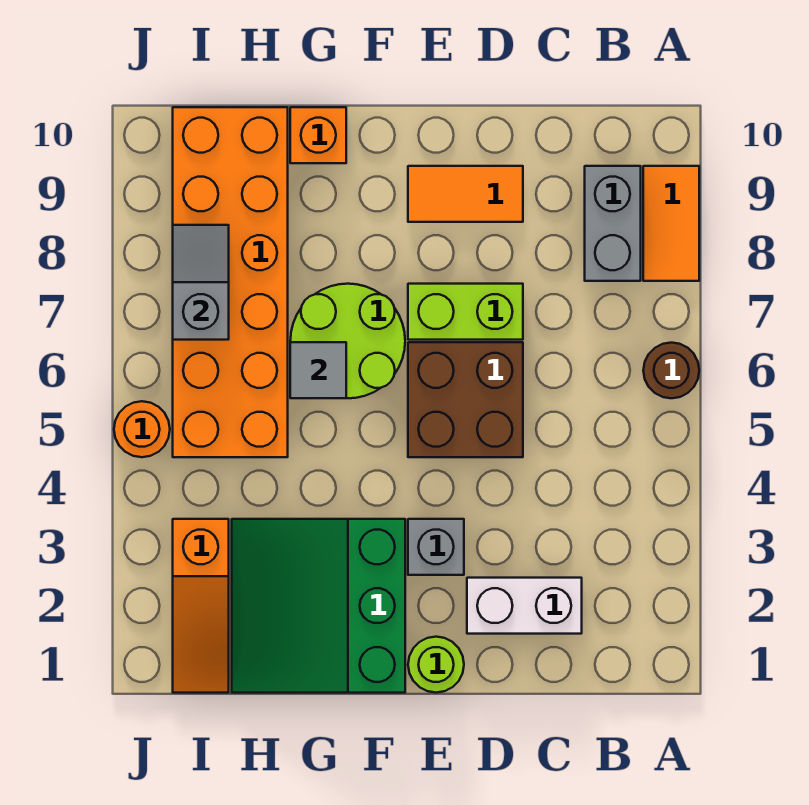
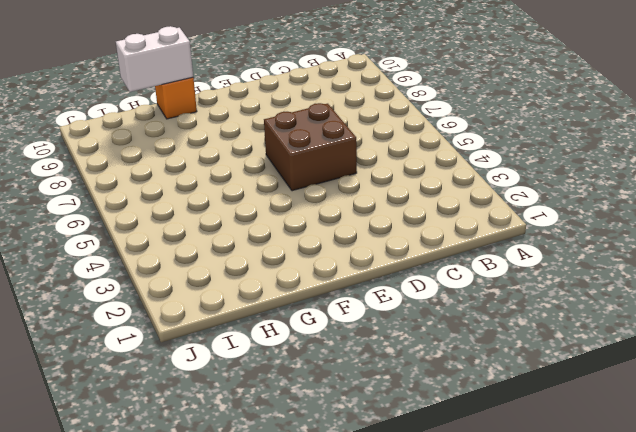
white 1x2 brick [116,26,193,92] -> white 1x2 brick moved to [467,578,582,634]
none -> brown 1x1 round brick [643,343,699,398]
none -> orange 1x2 tile [643,166,699,281]
none -> grey 1x2 brick [585,166,641,281]

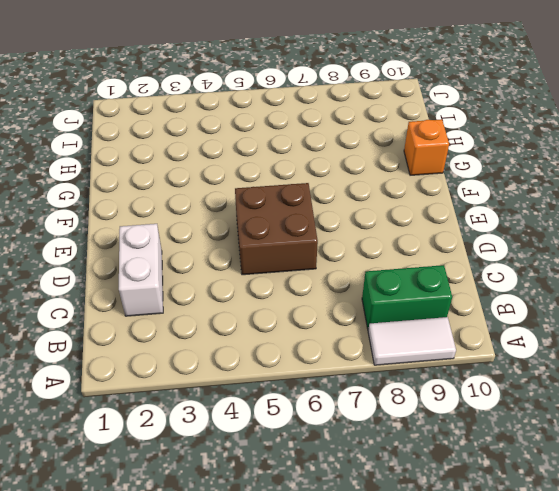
white 1x2 tile [368,317,456,365] -> orange 1x2 tile [643,166,699,281]
green 1x2 brick [362,265,452,329] -> grey 1x2 brick [585,166,641,281]
none -> brown 1x1 round brick [643,343,699,398]
none -> lime 1x2 brick [408,284,523,340]
none -> orange 1x2 tile [408,166,523,222]

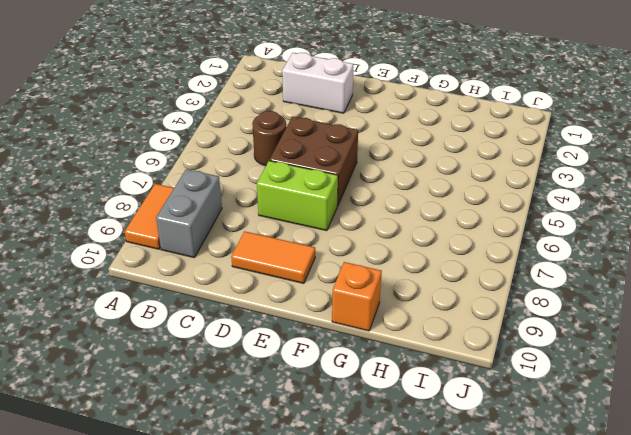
brown 1x1 round brick [252,111,286,166] -> brown 1x1 round brick moved to [643,343,699,398]
none -> lime 1x1 round brick [408,637,464,693]
none -> grey 1x1 brick [408,519,464,575]
none -> green 3x3 slope [232,519,405,693]

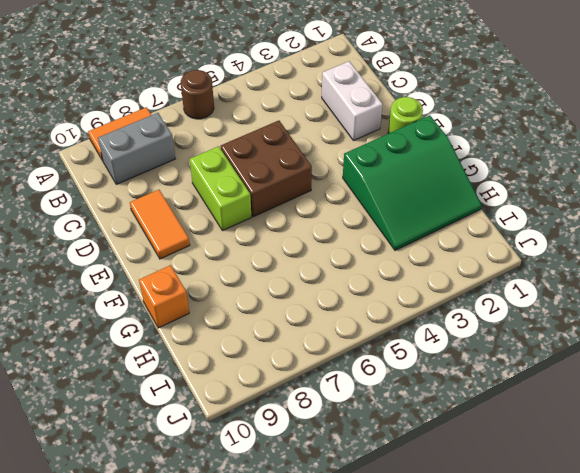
none -> grey 1x1 brick [408,519,464,575]
none -> lime 2x2 round brick [290,284,405,398]
none -> orange 2x6 brick [173,107,288,457]

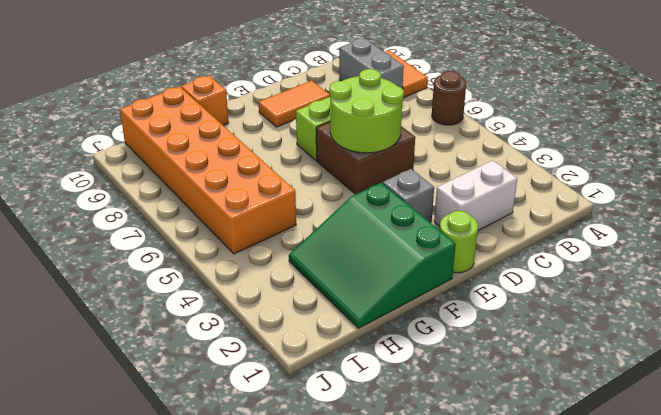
lime 2x2 round brick [329,69,404,153] -> lime 2x2 round brick moved to [290,284,405,398]
none -> orange 1x3 slope [173,519,229,693]
none -> orange 1x1 round brick [114,401,170,457]
none -> grey 1x1 tile [290,342,346,398]

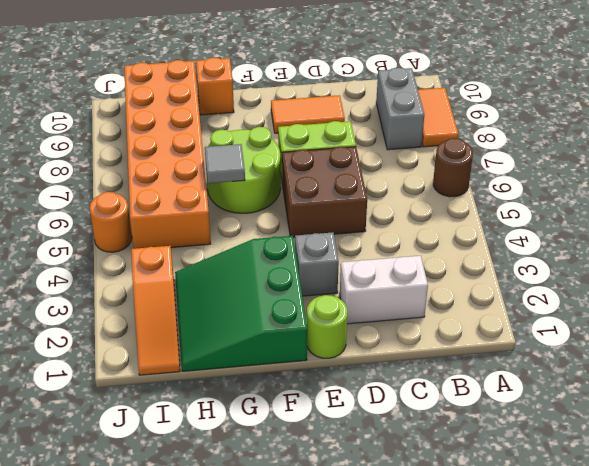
none -> grey 1x2 slope [173,225,229,340]

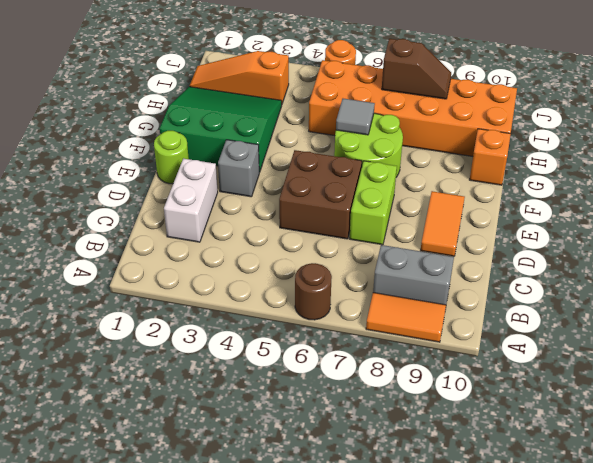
brown 1x2 slope [382,39,451,99] -> grey 1x2 slope [173,225,229,340]

